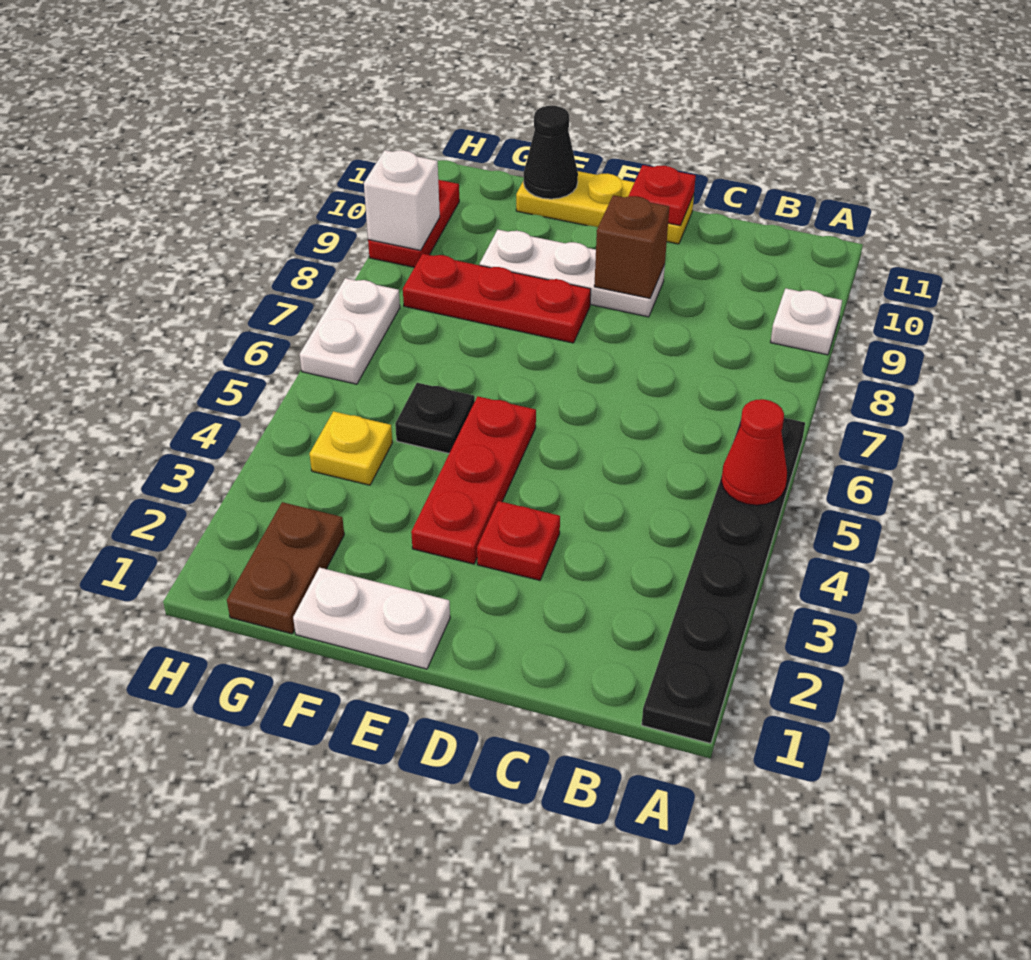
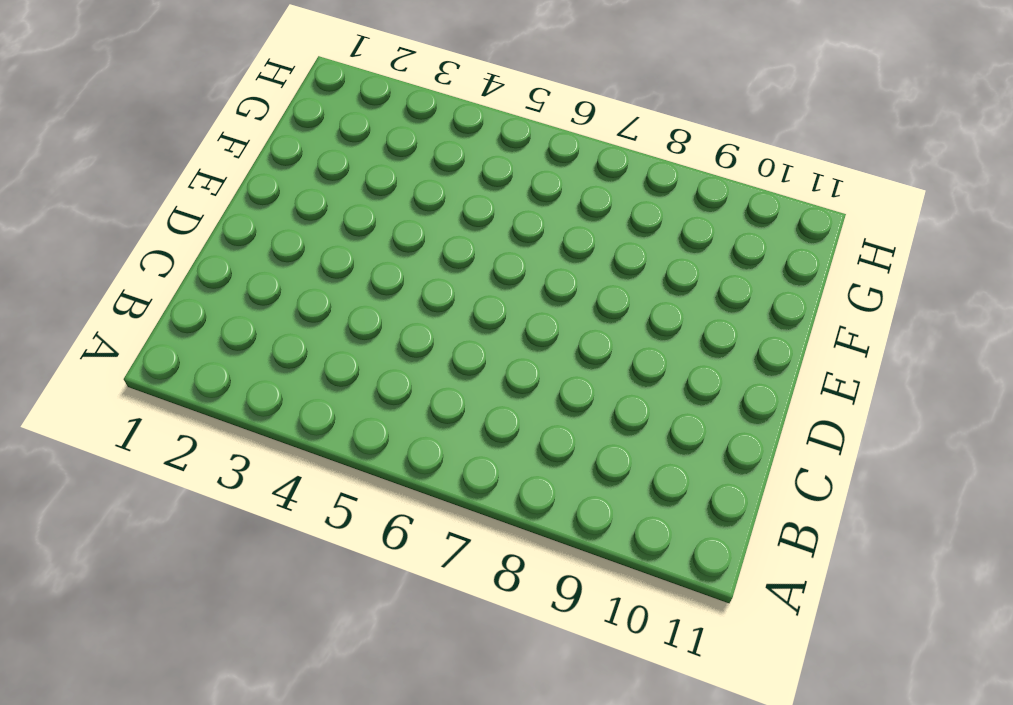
none -> black 1x6 plate [642,418,805,743]
none -> white 1x1 plate [771,288,842,355]
none -> red 1x1 plate [477,501,560,580]

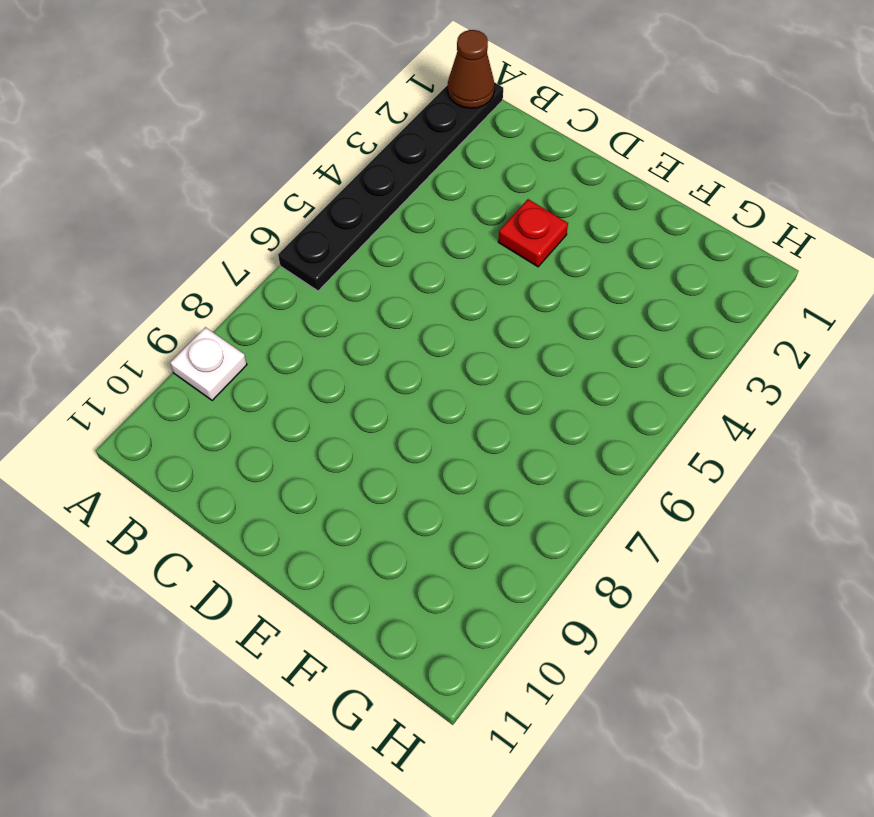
brown 1x1 cone [448,30,495,108] -> none
none -> white 1x3 plate [480,230,665,317]
none -> yellow 1x3 plate [516,171,694,244]
none -> white 1x2 plate [293,568,450,669]

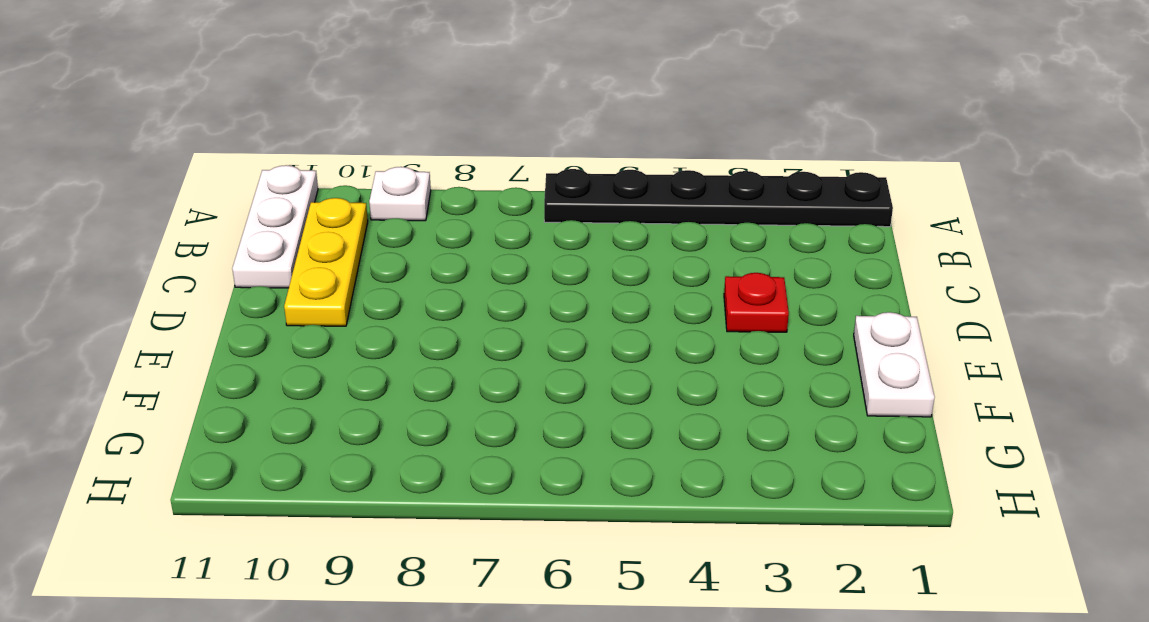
white 1x3 plate [232,165,318,288] -> white 1x3 plate moved to [480,230,665,317]
yellow 1x3 plate [284,198,368,326] -> yellow 1x3 plate moved to [516,171,694,244]
none -> red 1x3 plate [411,396,536,564]
none -> red 1x3 plate [403,254,591,343]
none -> black 1x1 plate [395,383,475,453]

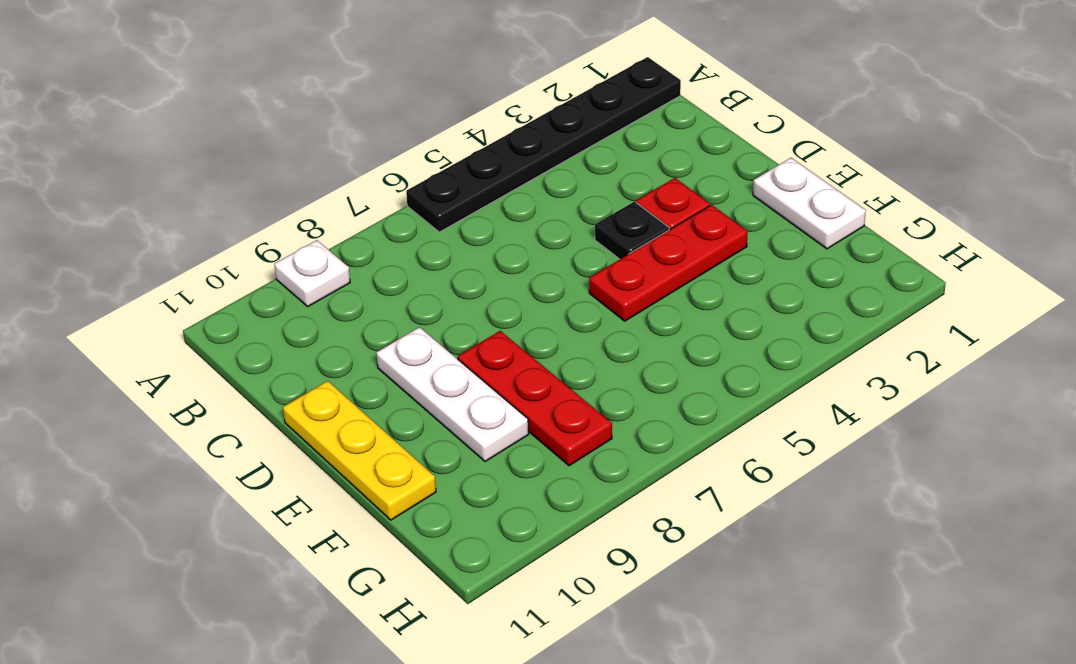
black 1x1 plate [595,202,669,259] -> black 1x1 plate moved to [395,383,475,453]
none -> brown 1x2 plate [227,502,344,634]
none -> yellow 1x1 plate [310,411,393,485]
none -> white 1x2 plate [300,278,400,384]

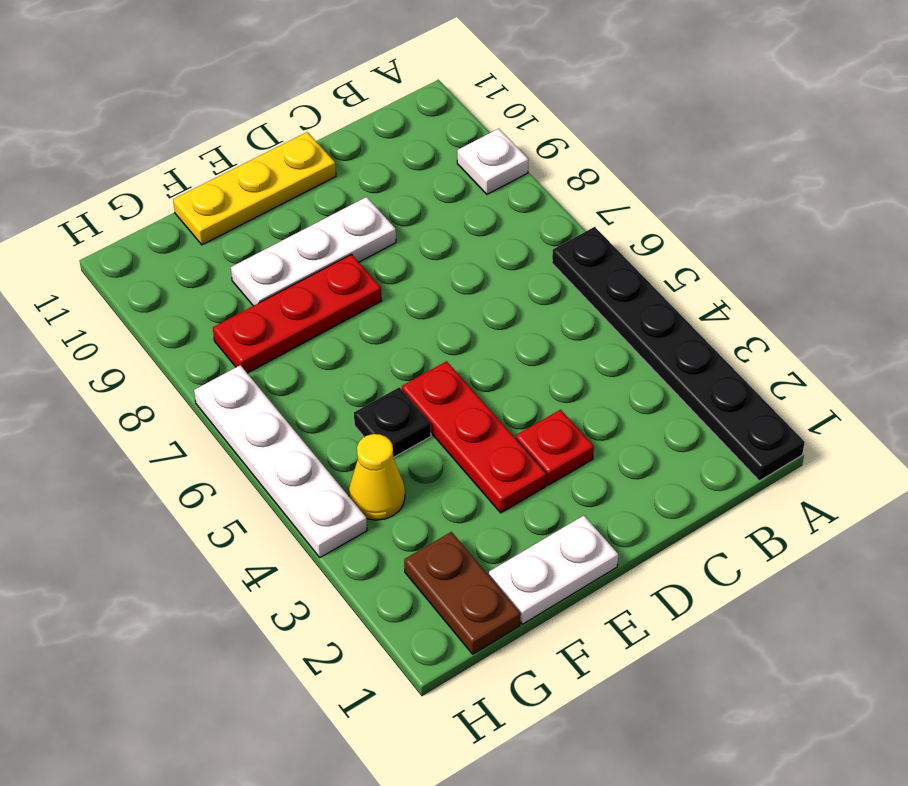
yellow 1x1 cone [349,434,405,520] -> yellow 1x1 plate [310,411,393,485]
white 1x4 plate [194,365,367,557] -> white 1x2 plate [300,278,400,384]
none -> red 1x2 plate [368,179,459,267]
none -> red 1x1 cone [721,399,787,505]
none -> brown 1x1 brick [594,195,669,298]

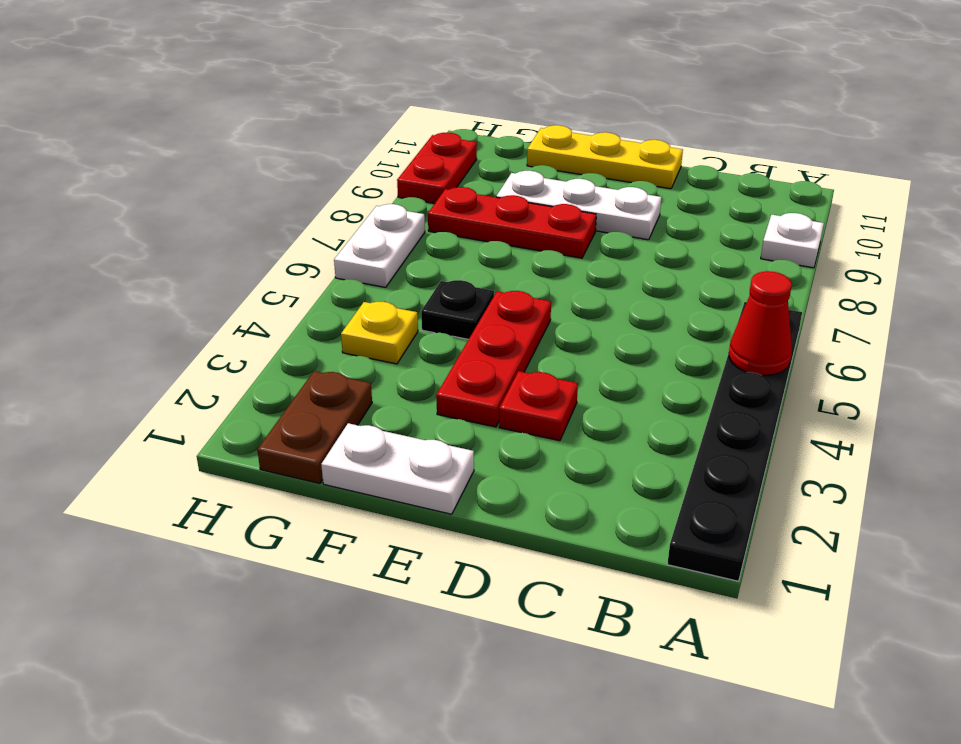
none -> brown 1x1 brick [594,195,669,298]
none -> red 1x1 plate [628,165,696,226]
none -> black 1x1 cone [524,106,578,199]

